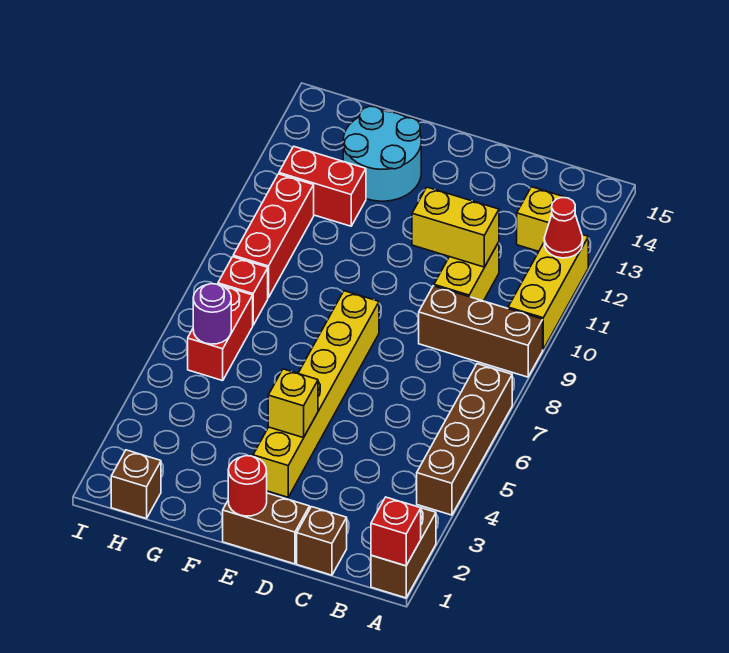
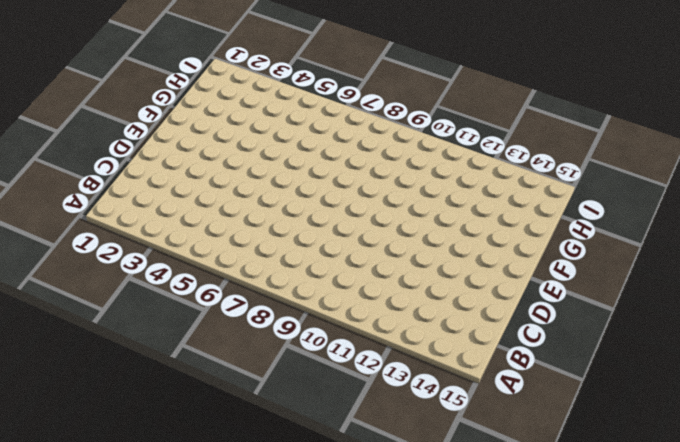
none -> brown 1x2 brick [371,508,436,598]
none -> brown 1x4 brick [417,364,512,515]
none -> brown 1x3 brick [419,286,543,377]

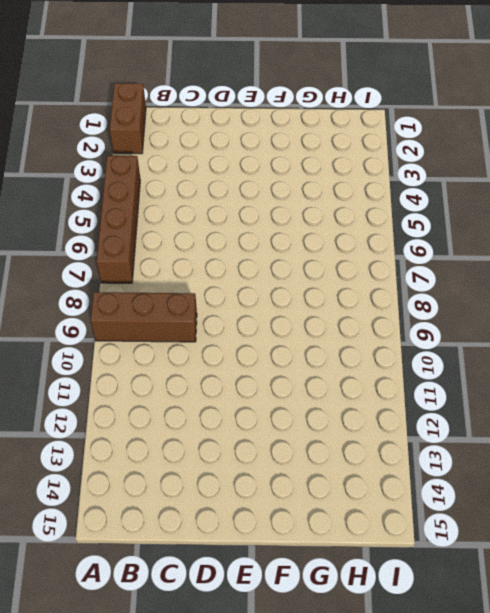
none -> yellow 1x3 brick [508,235,588,349]
none -> yellow 1x1 brick [517,187,566,251]
none -> brown 1x1 brick [297,507,347,575]

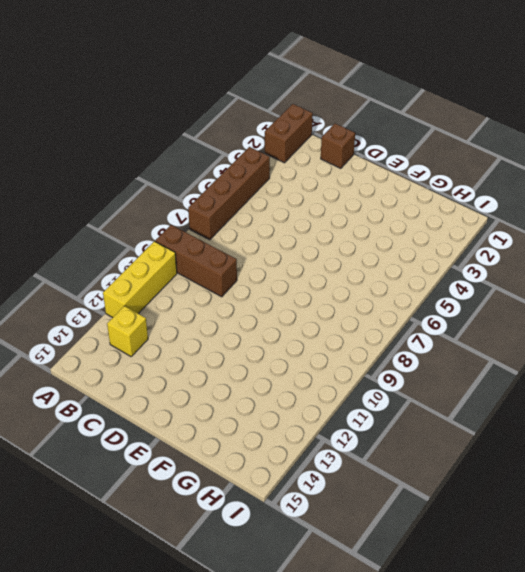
none -> yellow 1x2 brick [434,242,499,301]
none -> brown 1x2 brick [223,493,310,564]
none -> yellow 1x6 brick [253,291,379,497]

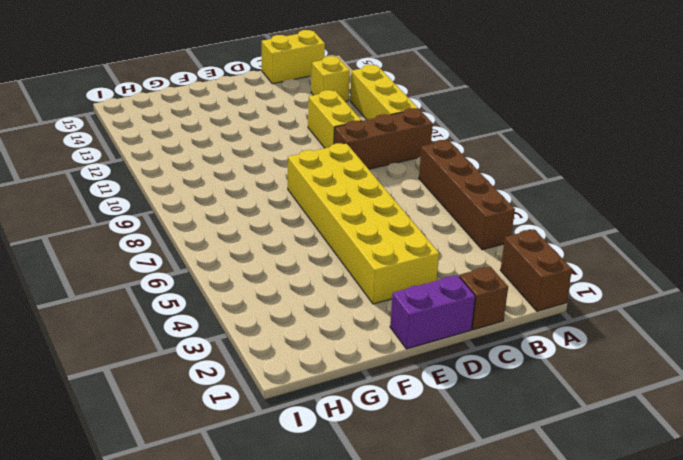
yellow 1x2 brick [262,30,325,84] -> yellow 1x2 brick moved to [412,187,499,267]
purple 1x2 brick [390,275,475,349] -> brown 1x2 brick [223,493,310,564]
yellow 2x6 brick [288,143,439,304] -> yellow 1x6 brick [253,291,379,497]
none -> cyan 2x2 round brick [343,106,421,201]
none -> red 1x2 brick [279,146,366,226]
none -> brown 1x1 brick [111,450,161,519]

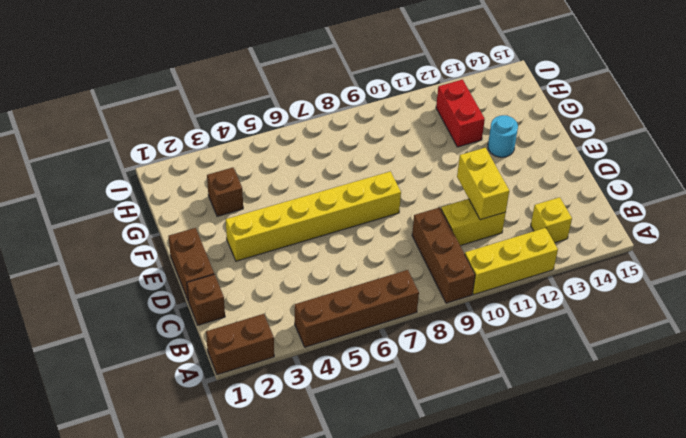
cyan 1x1 round brick [488,115,518,157] -> cyan 2x2 round brick [343,106,421,201]
brown 1x1 brick [207,168,243,216] -> brown 1x1 brick moved to [111,450,161,519]
none -> red 1x2 brick [188,286,253,381]
none -> red 1x1 brick [218,257,268,325]
none -> red 1x3 brick [233,174,314,298]

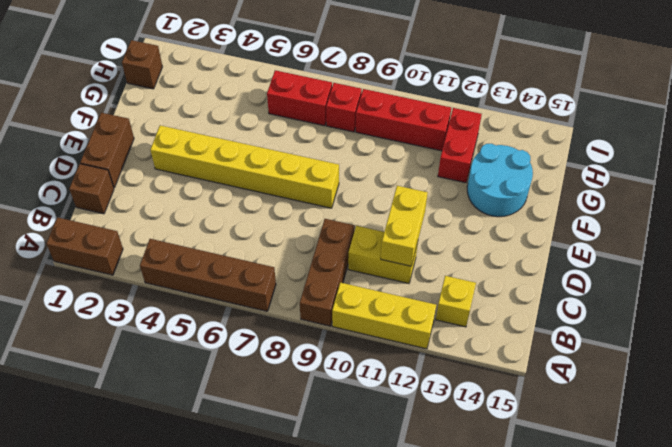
none -> red 1x1 brick [371,497,421,566]
none -> red 1x1 cone [544,198,583,258]
none -> red 1x1 round brick [228,456,267,516]

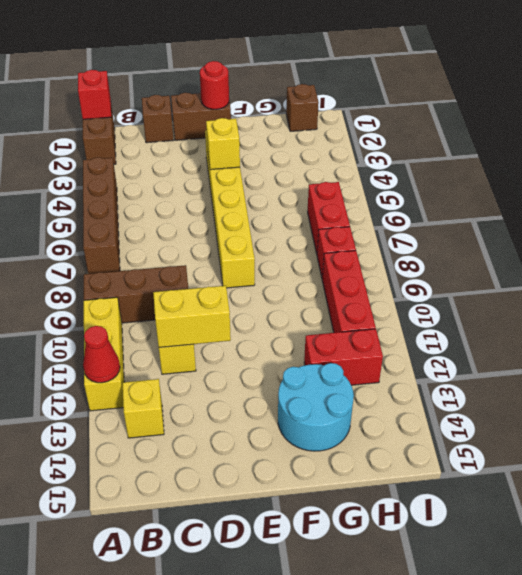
none -> purple 1x1 round brick [193,284,231,344]

